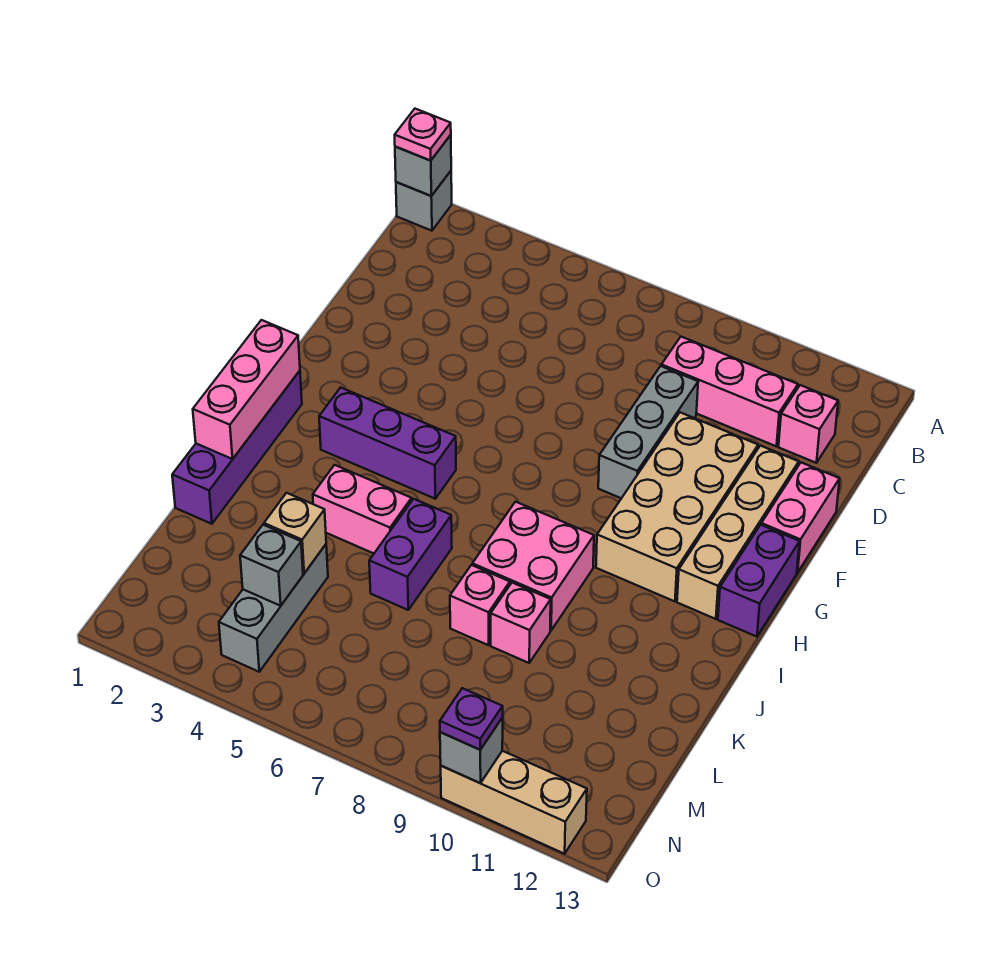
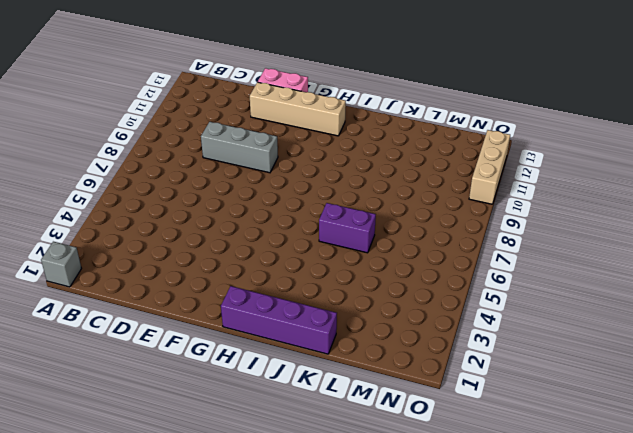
none -> pink 1x3 brick [661,337,798,446]
none -> pink 1x1 brick [778,385,838,463]
none -> tan 2x4 brick [596,412,758,601]

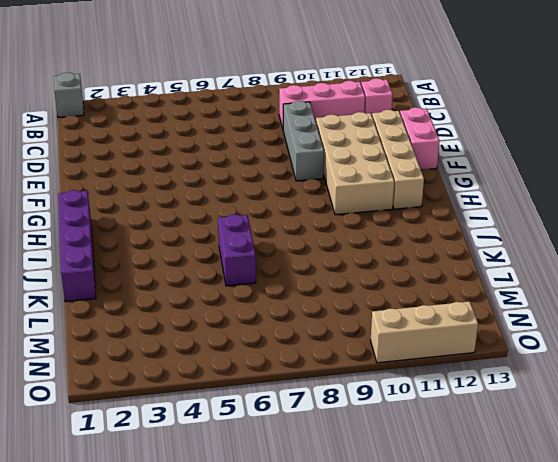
none -> purple 1x2 brick [718,525,800,637]
none -> purple 1x3 brick [319,387,456,499]
none -> pink 2x2 brick [472,502,594,631]

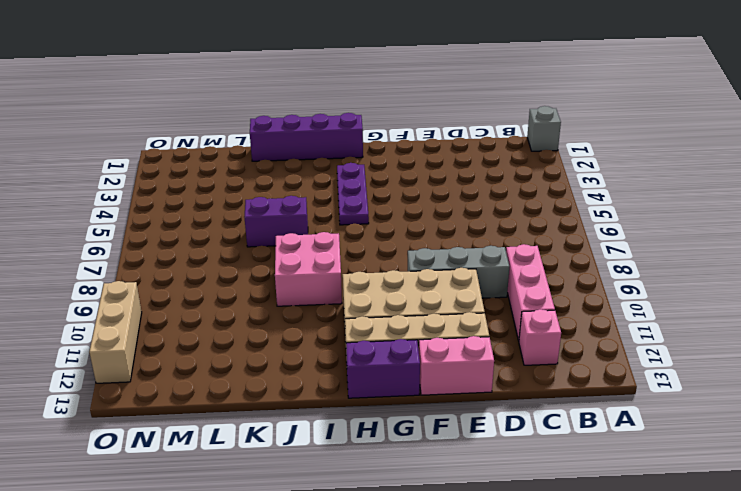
purple 1x3 plate [337,163,369,225] -> purple 1x3 brick [319,387,456,499]
none -> pink 1x2 brick [313,465,412,553]
none -> pink 1x1 brick [450,565,510,645]
none -> pink 1x1 brick [491,583,551,663]

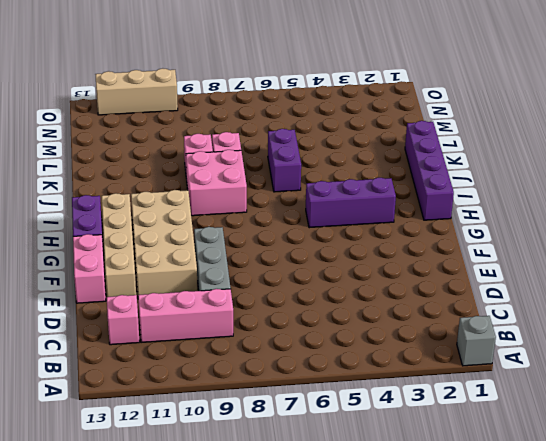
none -> pink 1x2 brick [313,465,412,553]
none -> grey 1x3 brick [219,545,328,672]
none -> grey 1x1 brick [395,135,451,196]

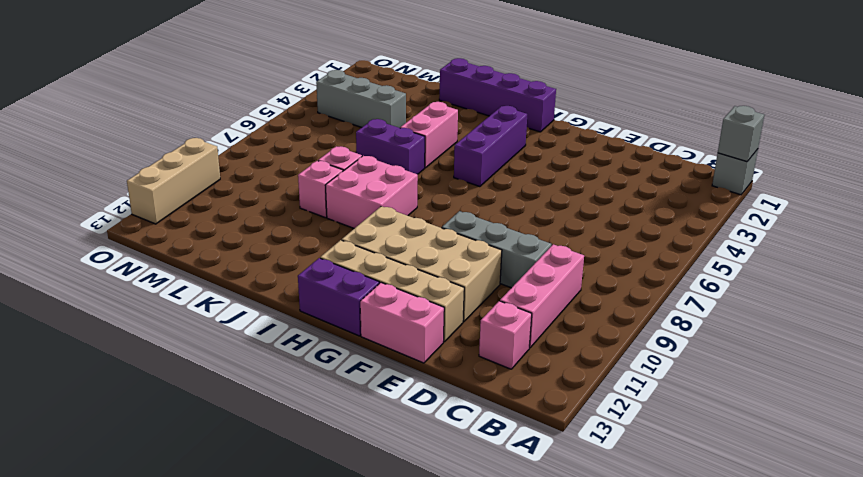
none -> pink 1x3 brick [193,320,300,459]
none -> tan 1x1 brick [264,493,326,573]
none -> grey 1x1 brick [240,525,303,606]

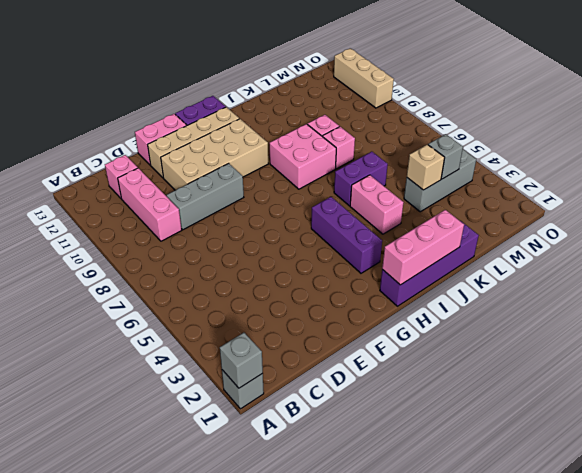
none -> grey 1x1 brick [440,718,503,783]
none -> pink 1x1 plate [395,109,451,161]
none -> purple 1x1 plate [440,688,503,750]

